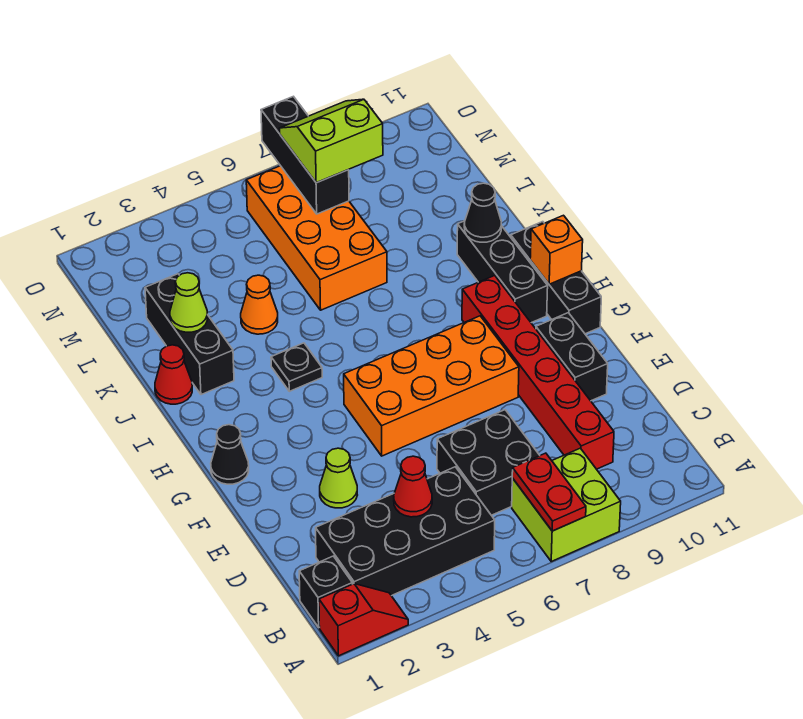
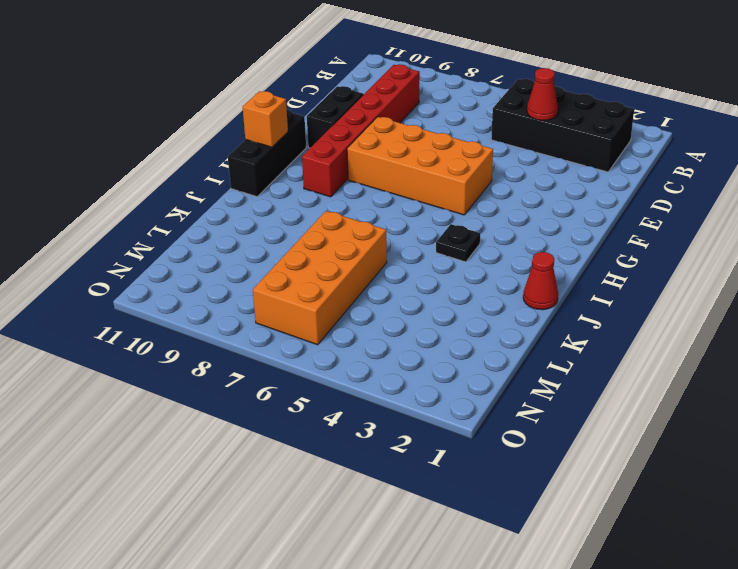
none -> red 1x2 slope [319,584,408,656]
none -> lime 2x2 brick [512,448,621,561]
none -> black 1x1 brick [299,556,352,627]

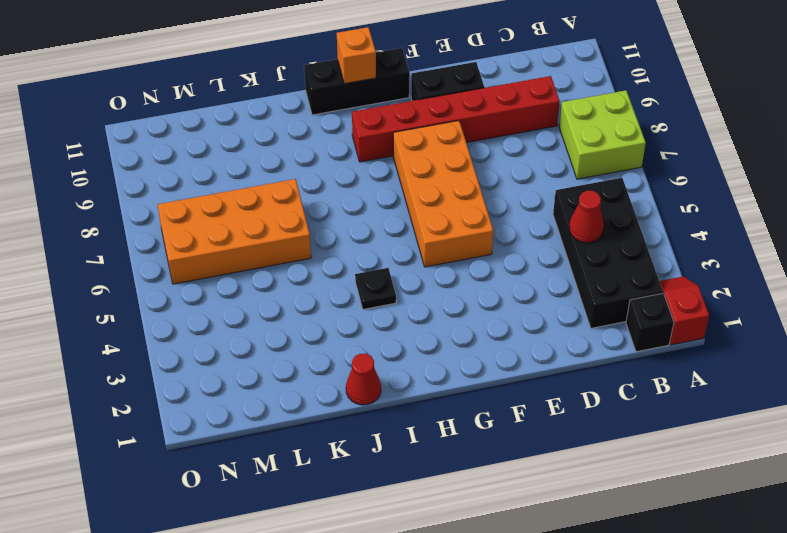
none -> black 2x2 brick [437,410,540,515]
none -> lime 1x1 cone [320,448,357,508]
none -> black 1x1 cone [211,425,249,484]

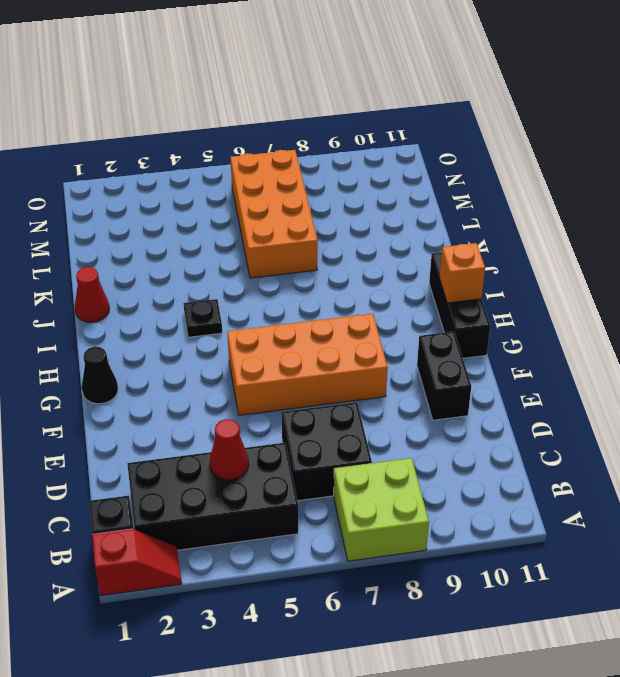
none -> red 1x6 brick [462,276,614,469]
none -> lime 1x1 cone [320,448,357,508]
none -> black 1x3 brick [457,221,548,323]

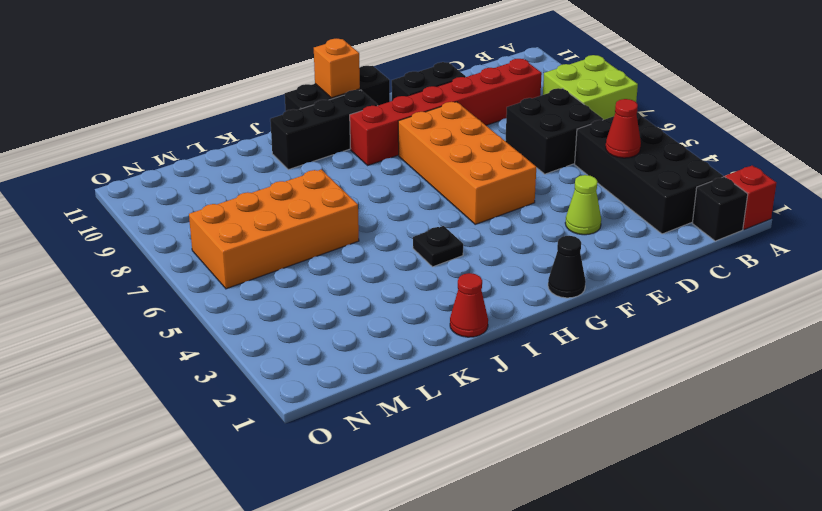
none -> black 1x3 brick [145,274,234,395]
none -> orange 1x1 cone [241,275,278,334]
none -> red 1x2 plate [512,453,586,531]

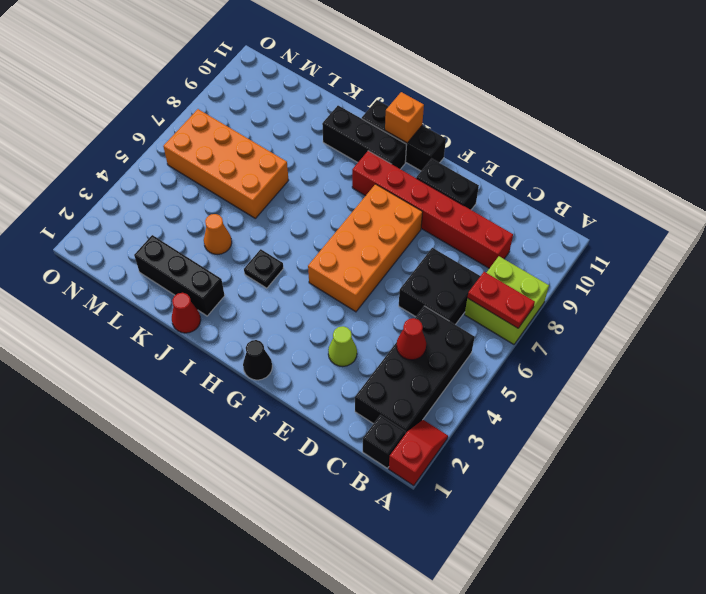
none -> black 1x1 cone [464,183,501,242]
none -> lime 1x1 cone [170,273,208,332]
none -> black 1x3 brick [261,96,349,214]

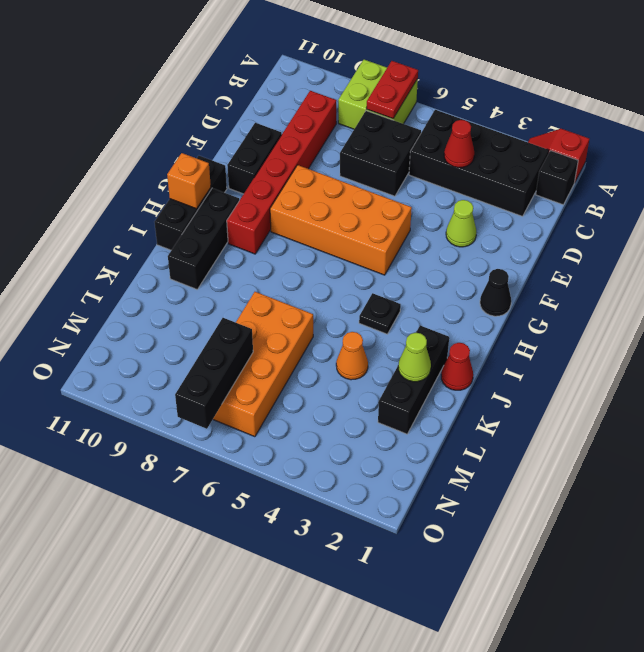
none -> black 1x1 cone [464,183,501,242]
none -> lime 2x2 slope [279,99,383,183]

